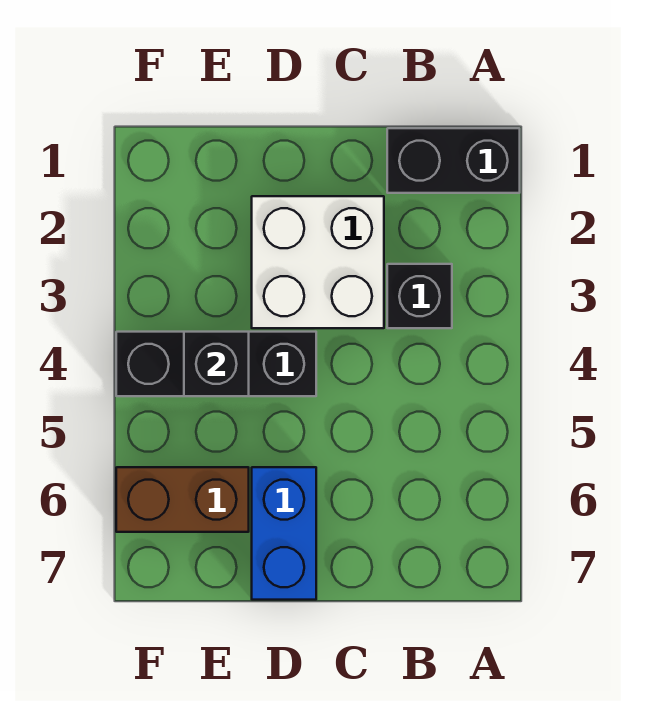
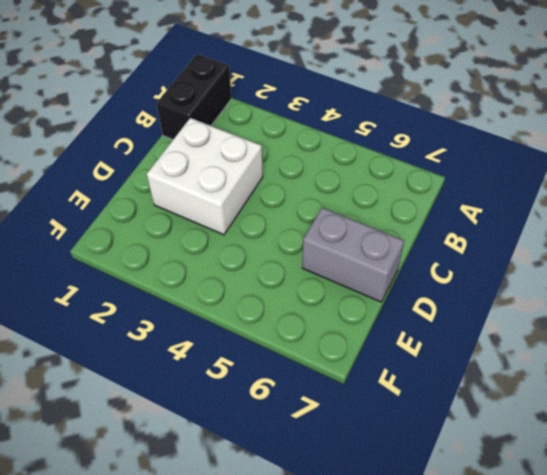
grey 1x2 brick [302,208,404,302] -> blue 1x2 brick [252,467,316,600]
none -> black 1x1 brick [387,264,452,328]
none -> black 1x3 brick [116,332,316,396]

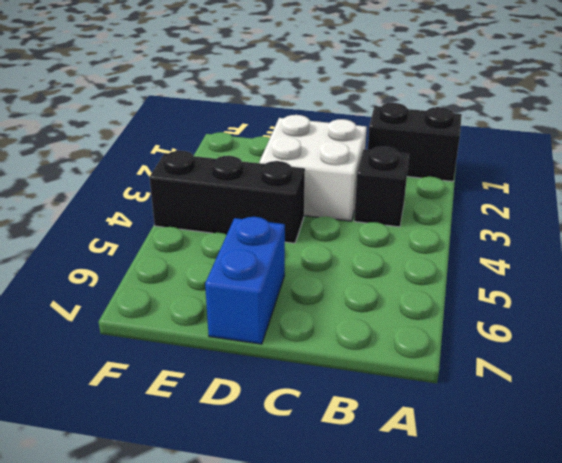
none -> brown 1x2 brick [116,467,249,532]
none -> black 1x1 brick [184,332,249,396]

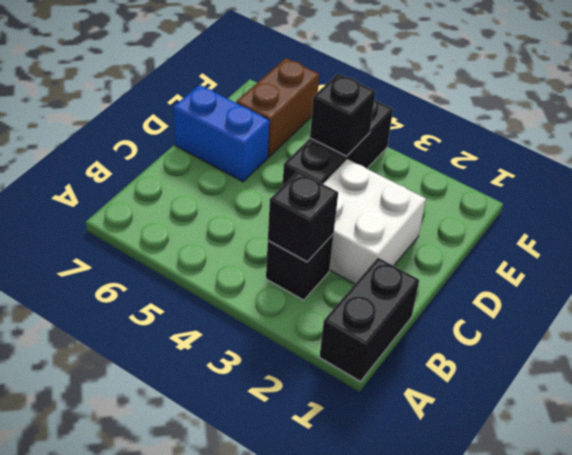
black 1x1 brick [268,171,338,262] -> none

